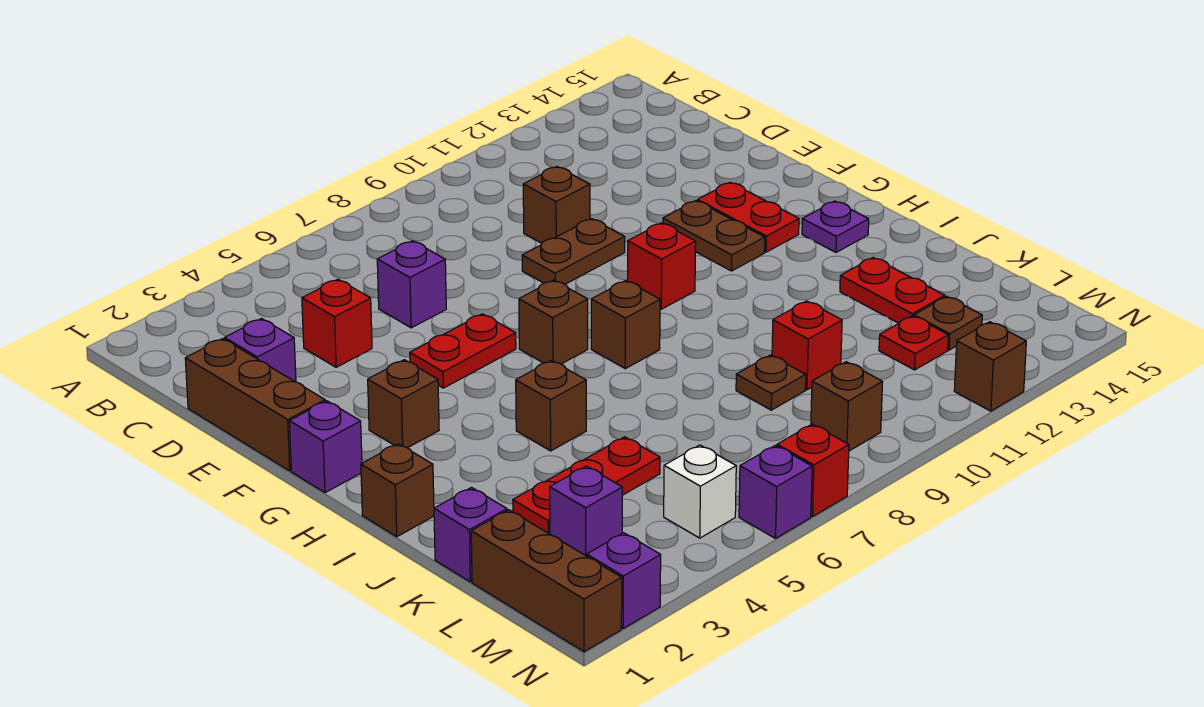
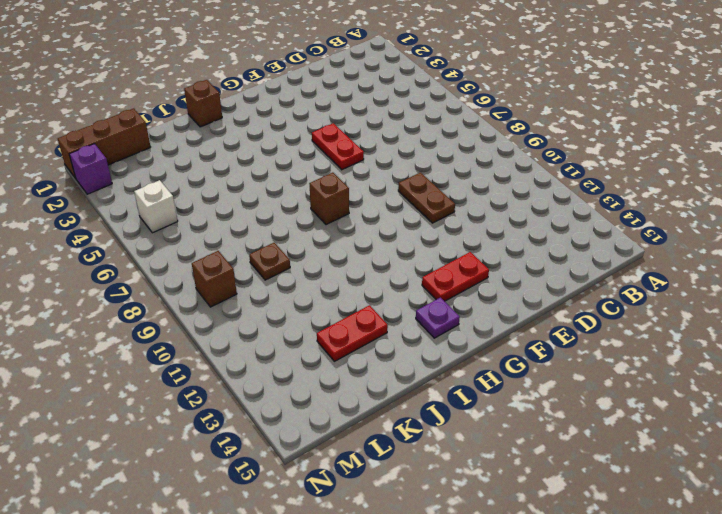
none -> brown 1x3 brick [185,339,325,471]
none -> purple 1x1 brick [225,319,296,382]
none -> red 1x1 brick [302,279,372,367]
none -> purple 1x1 brick [377,241,446,328]

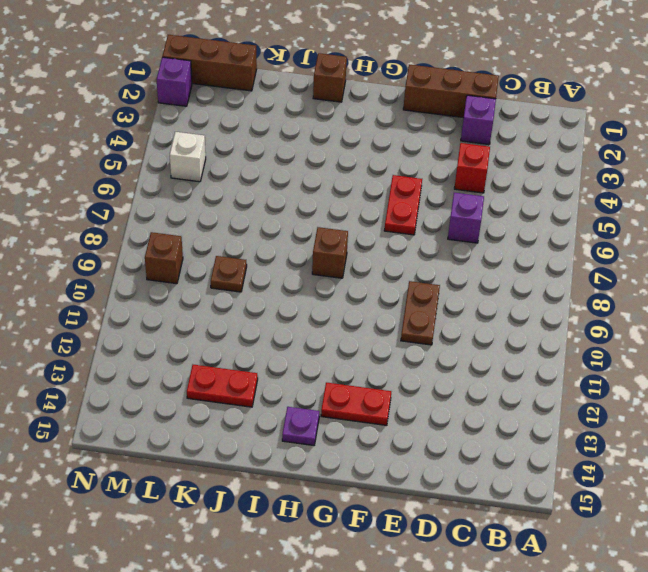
none -> brown 1x1 brick [523,167,590,243]
none -> brown 1x2 plate [663,201,765,271]
none -> purple 1x1 brick [289,401,362,493]
none -> brown 1x1 brick [368,360,439,448]

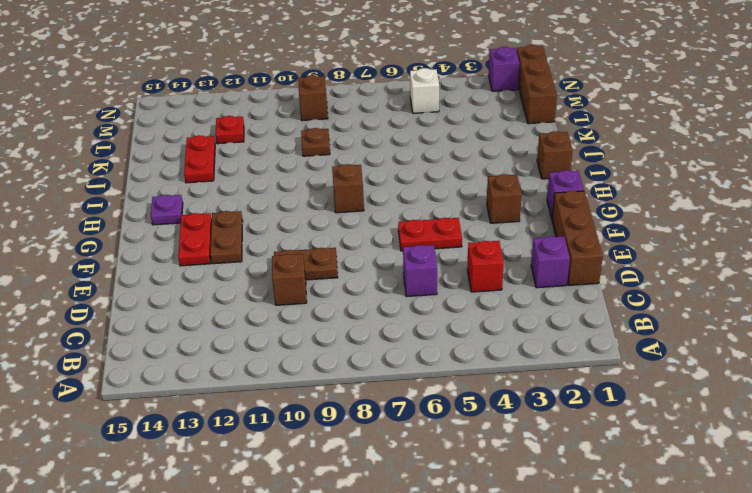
none -> brown 1x1 brick [519,280,588,364]
none -> red 1x1 brick [628,223,696,309]
none -> brown 1x1 brick [516,360,586,451]
none -> purple 1x1 brick [434,488,507,582]

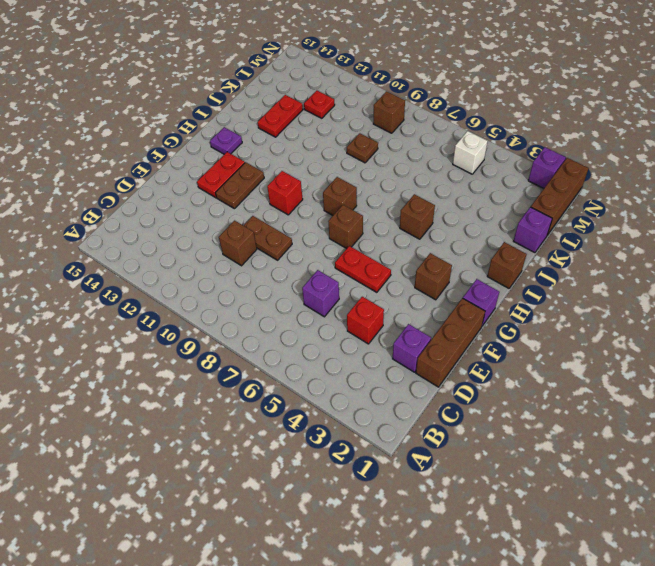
none -> red 1x3 plate [513,437,660,534]
none -> red 1x1 brick [772,301,842,390]
none -> purple 1x1 brick [550,466,622,556]
none -> brown 1x1 plate [914,296,982,350]

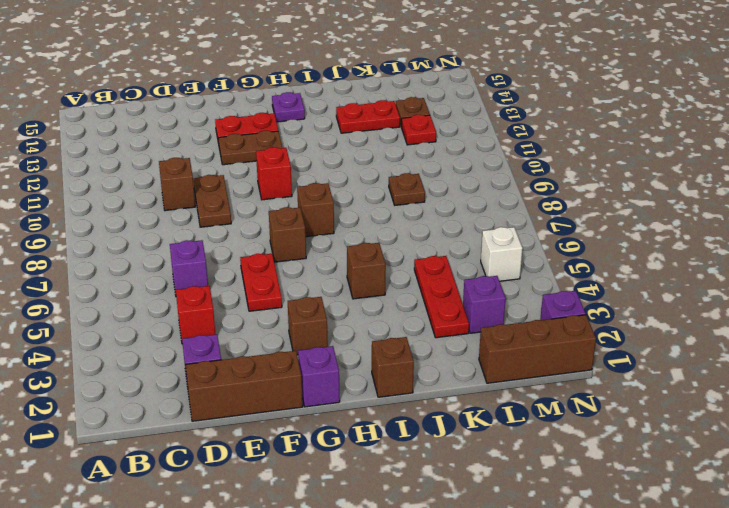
none -> purple 1x1 brick [434,488,507,582]
none -> red 1x1 brick [772,301,842,390]
none -> brown 1x1 brick [811,362,883,451]
none -> purple 1x1 brick [739,445,812,538]

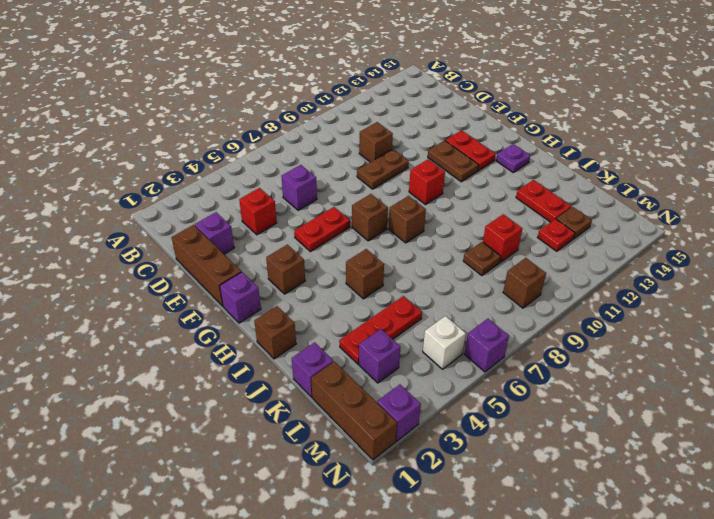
none -> red 1x1 brick [777,424,849,517]
none -> brown 1x1 brick [954,322,1026,411]

